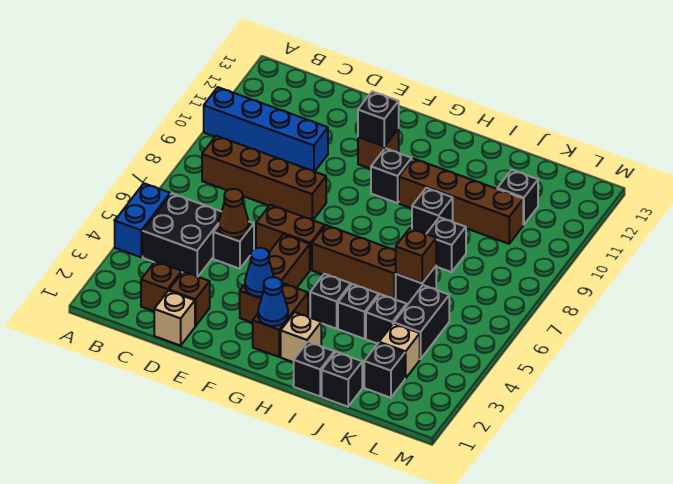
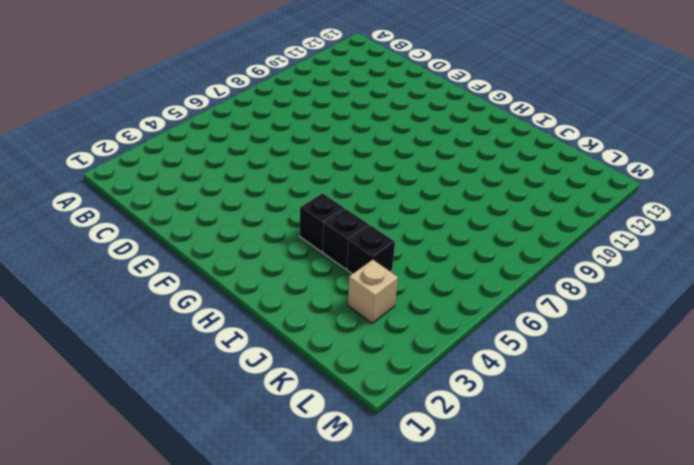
none -> blue 1x2 brick [115,183,170,257]
none -> blue 1x4 brick [204,87,328,172]
none -> black 2x2 brick [143,194,221,277]
none -> brown 1x4 brick [202,136,326,220]

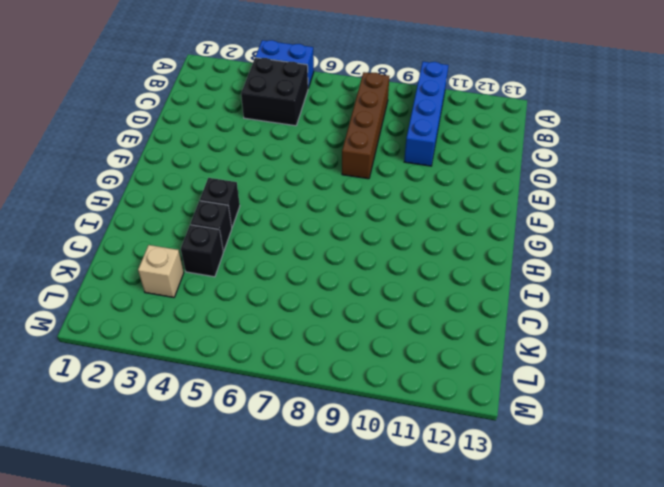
none -> brown 1x1 brick [141,261,182,311]
none -> tan 1x1 brick [154,291,195,346]
none -> brown 1x1 brick [169,272,210,326]
none -> black 1x1 brick [213,222,254,269]

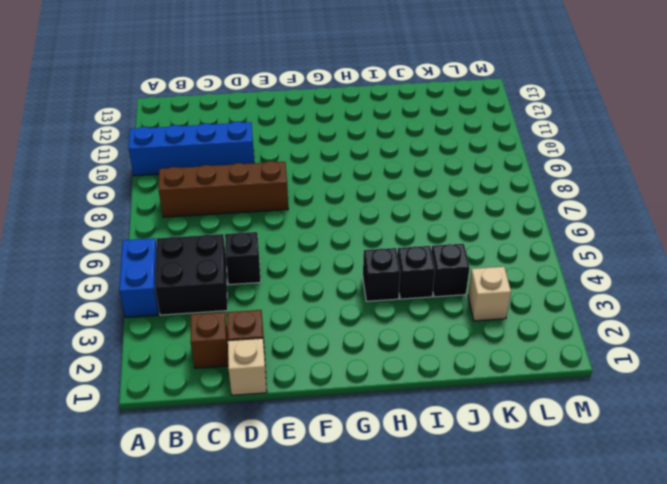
none -> brown 1x2 brick [256,205,325,270]
none -> brown 1x3 brick [240,234,310,323]
none -> brown 1x1 brick [358,129,399,169]
none -> brown 1x2 brick [253,283,308,357]

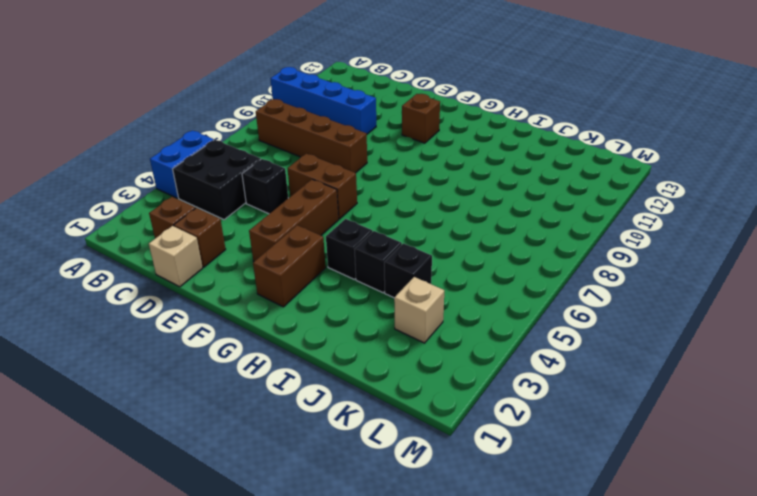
none -> brown 1x3 brick [312,225,396,299]
none -> black 1x1 brick [371,148,412,203]
none -> tan 1x1 brick [281,312,321,362]
none -> brown 1x4 brick [399,158,523,244]

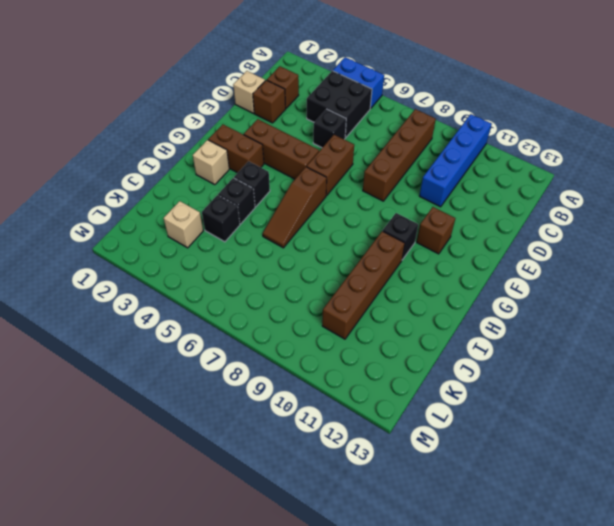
brown 1x3 slope [263,167,327,248] -> brown 1x3 brick [312,225,396,299]
none -> black 1x1 brick [294,342,334,396]
none -> black 1x1 brick [412,188,453,234]
none -> black 1x1 brick [322,352,362,407]
none -> black 1x1 brick [396,266,436,305]

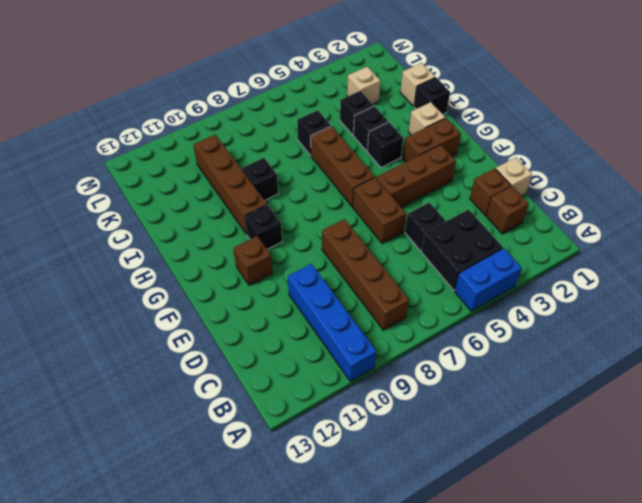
tan 1x1 brick [400,63,435,106] -> black 1x1 brick [322,352,362,407]
none -> black 1x1 brick [427,217,466,272]
none -> black 1x1 brick [364,343,405,398]
none -> black 1x2 brick [394,285,449,359]
none -> black 1x1 brick [497,170,538,225]

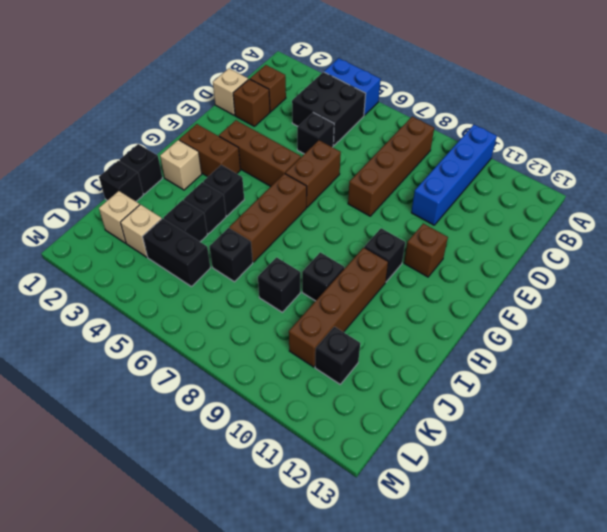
tan 1x1 brick [99,191,140,243] -> black 1x1 brick [364,343,405,398]
none -> brown 1x1 cone [219,189,249,238]
none -> blue 1x1 cone [245,248,274,296]
none -> black 1x1 brick [358,91,399,146]
none -> blue 1x1 cone [258,277,288,326]

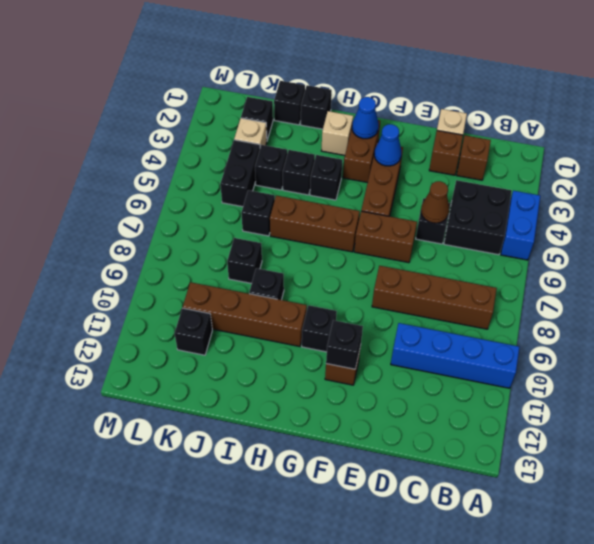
none -> brown 1x1 brick [395,228,436,283]

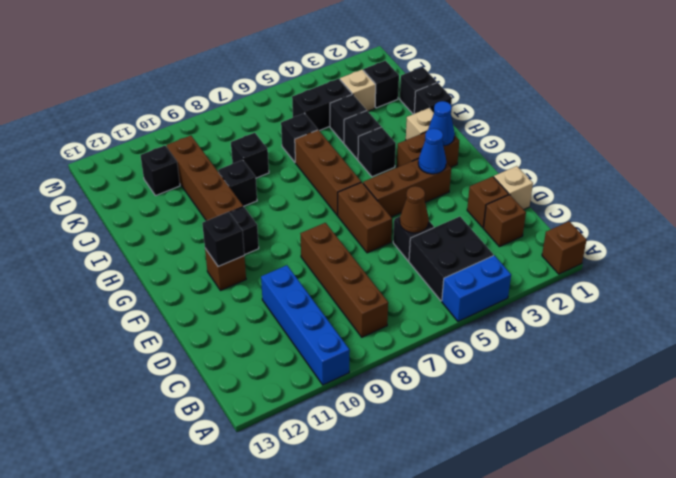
brown 1x1 brick [542,221,587,274] -> brown 1x1 brick moved to [395,228,436,283]

